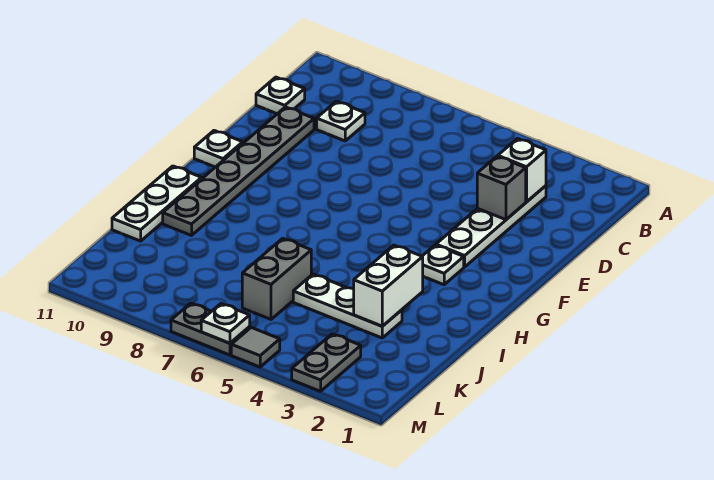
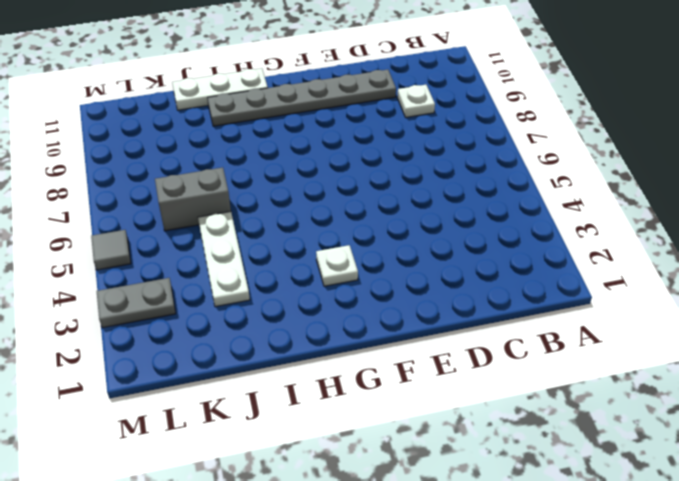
none -> white 1x4 plate [436,186,546,267]
none -> white 1x1 plate [256,77,305,114]
none -> white 1x1 plate [194,131,243,167]

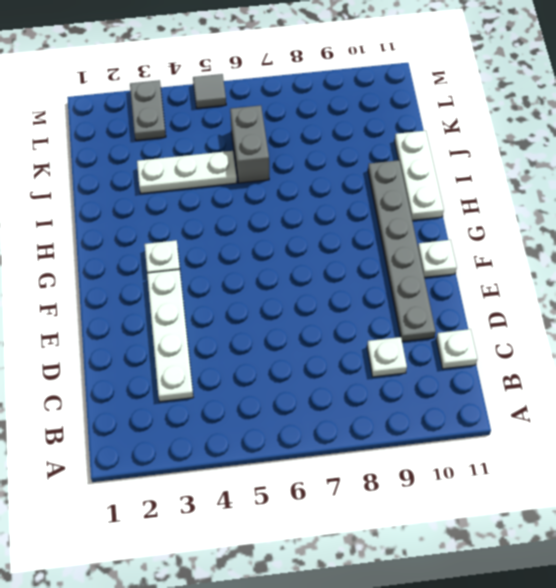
none -> grey 1x2 plate [171,303,250,355]
none -> white 1x1 brick [498,139,546,202]
none -> grey 1x1 brick [477,156,526,220]

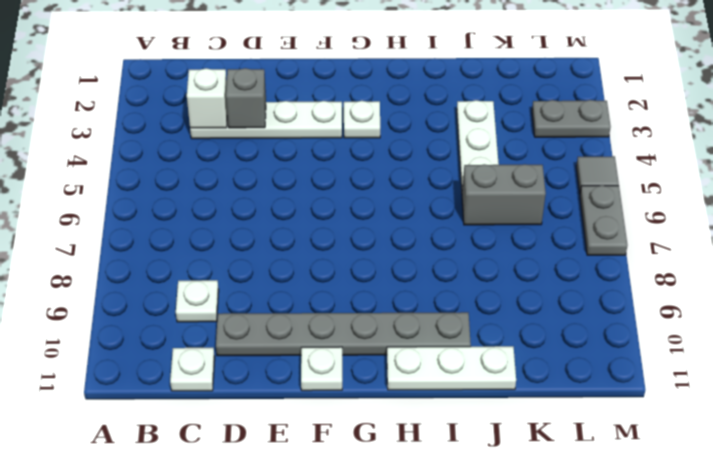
none -> white 1x2 brick [354,245,423,326]
none -> white 1x1 plate [201,304,250,343]

